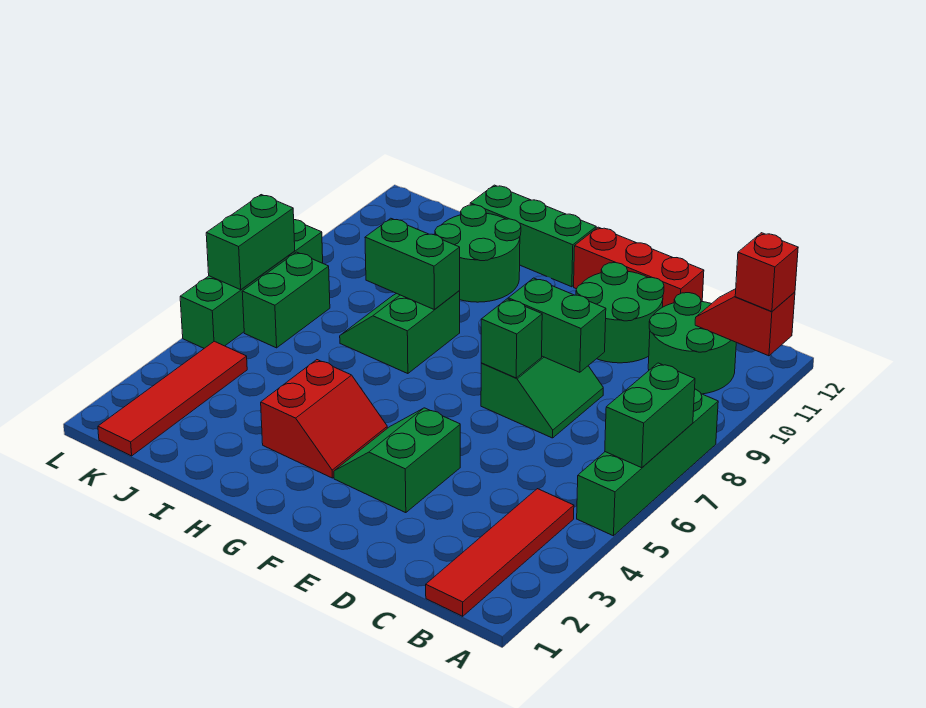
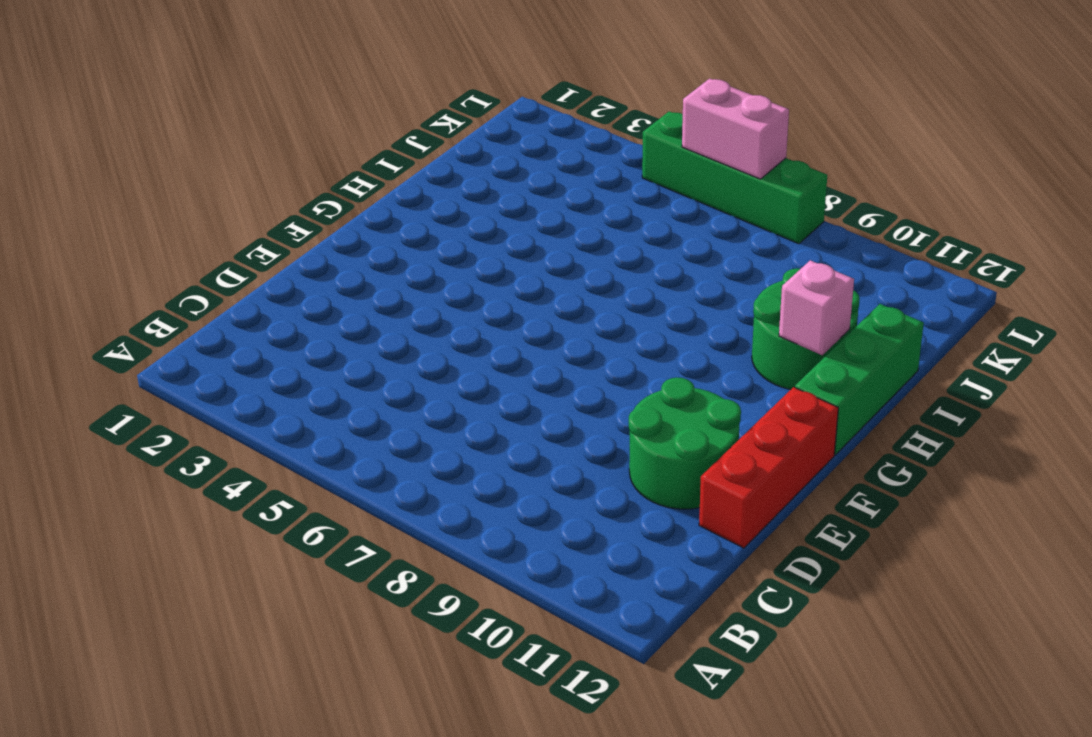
pink 1x1 brick [779,260,854,355] -> none
pink 1x2 brick [682,79,789,179] -> green 1x2 brick [206,195,295,290]
none -> green 1x4 brick [577,389,718,536]
none -> red 1x4 tile [426,489,574,616]
none -> green 2x2 round brick [648,293,736,394]

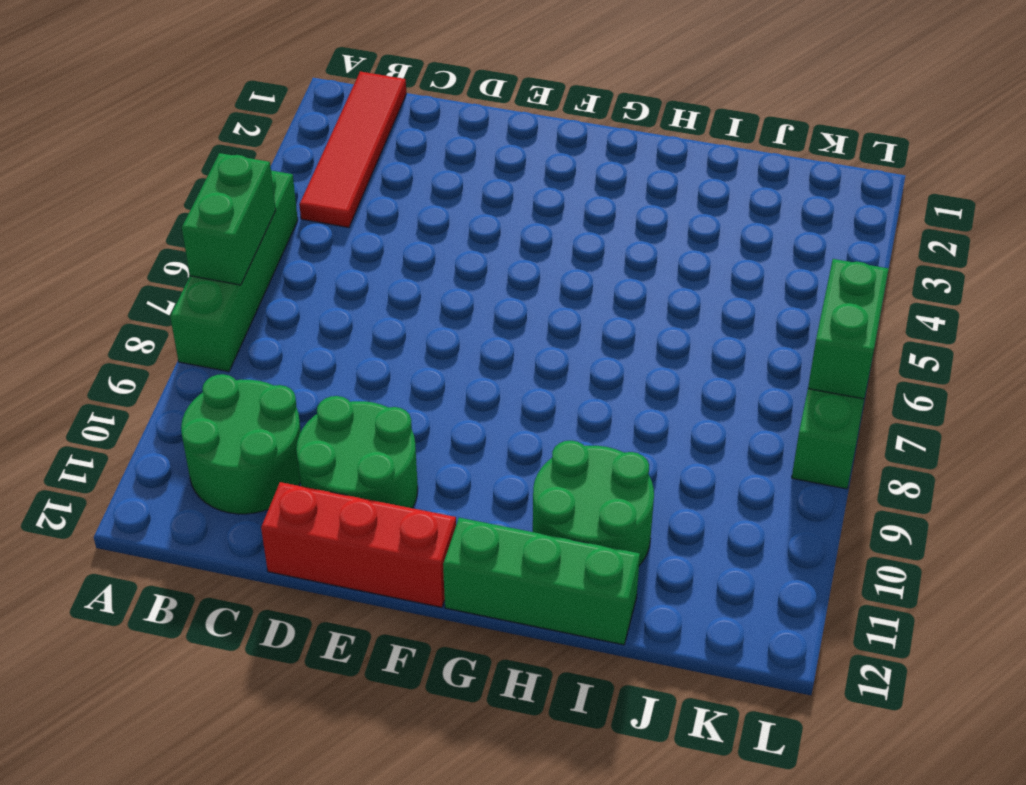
none -> green 2x2 slope [481,356,603,438]
none -> green 2x2 slope [334,408,460,513]
none -> red 2x2 slope [261,360,387,478]

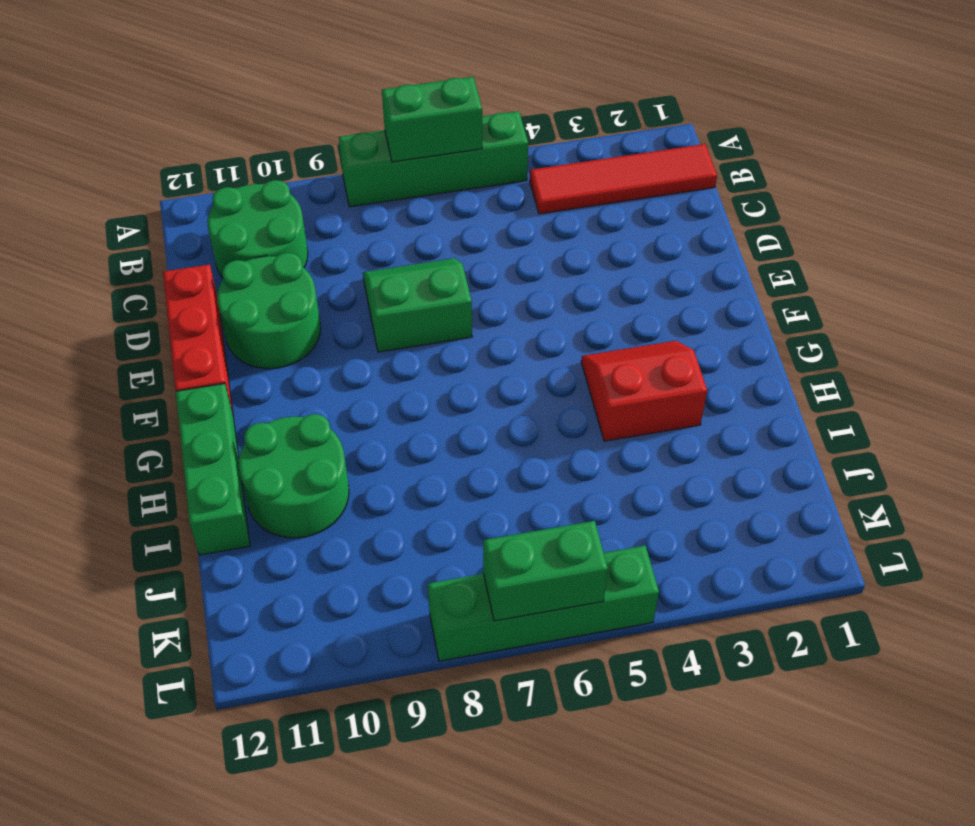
none -> green 2x2 slope [334,408,460,513]
none -> green 2x2 slope [340,291,460,374]
none -> red 1x4 tile [98,341,247,456]

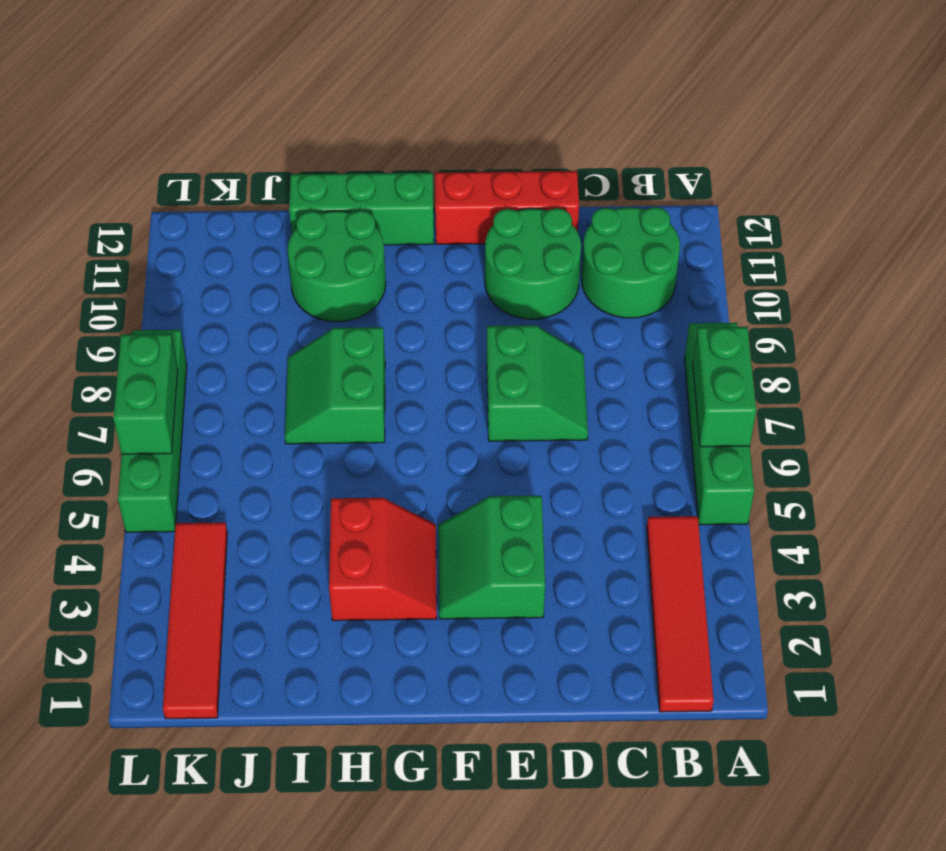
none -> green 1x2 brick [242,252,330,348]
none -> red 1x2 slope [695,289,795,356]
none -> green 1x2 brick [508,278,606,372]

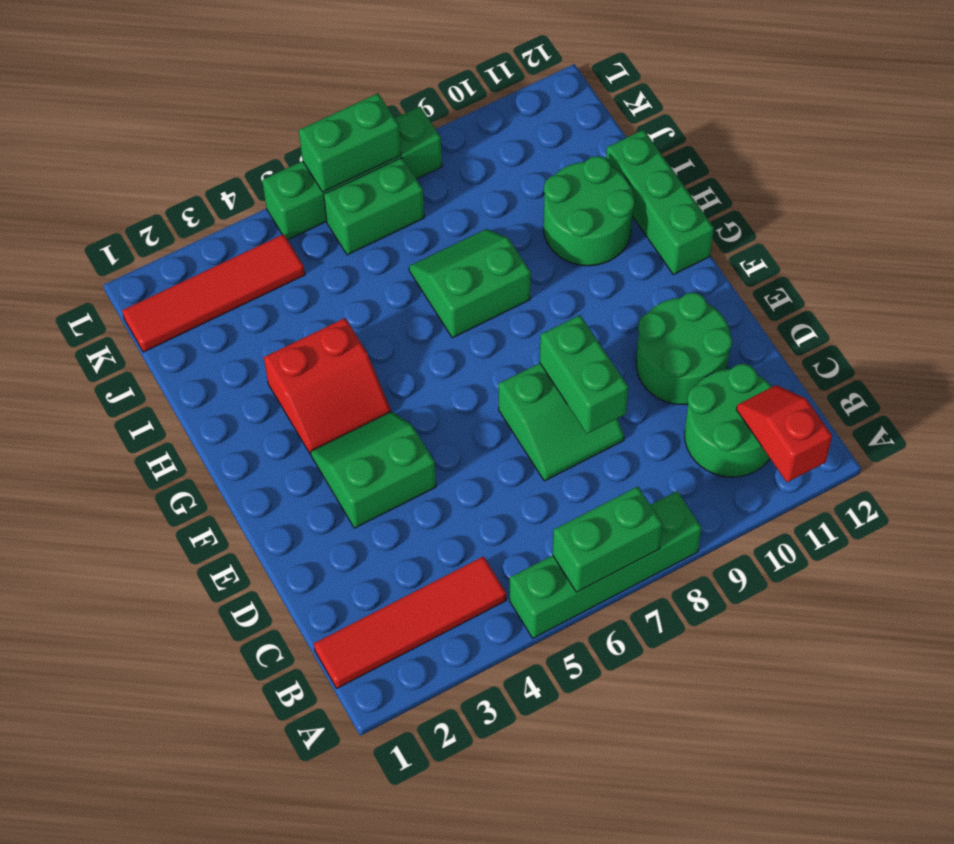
none -> red 1x3 brick [574,227,704,307]
none -> green 1x1 brick [481,299,542,378]
none -> green 1x2 brick [365,218,460,310]

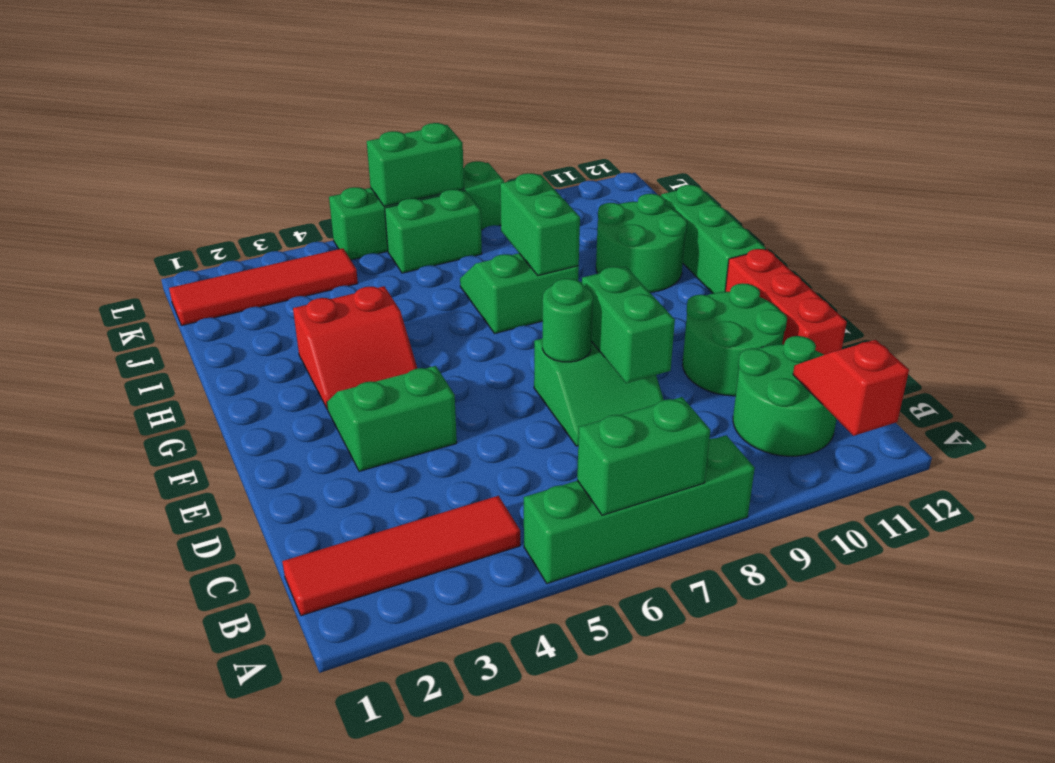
green 1x1 round brick [542,278,593,362] -> green 1x1 brick [481,299,542,378]
none -> red 1x1 brick [735,233,798,312]

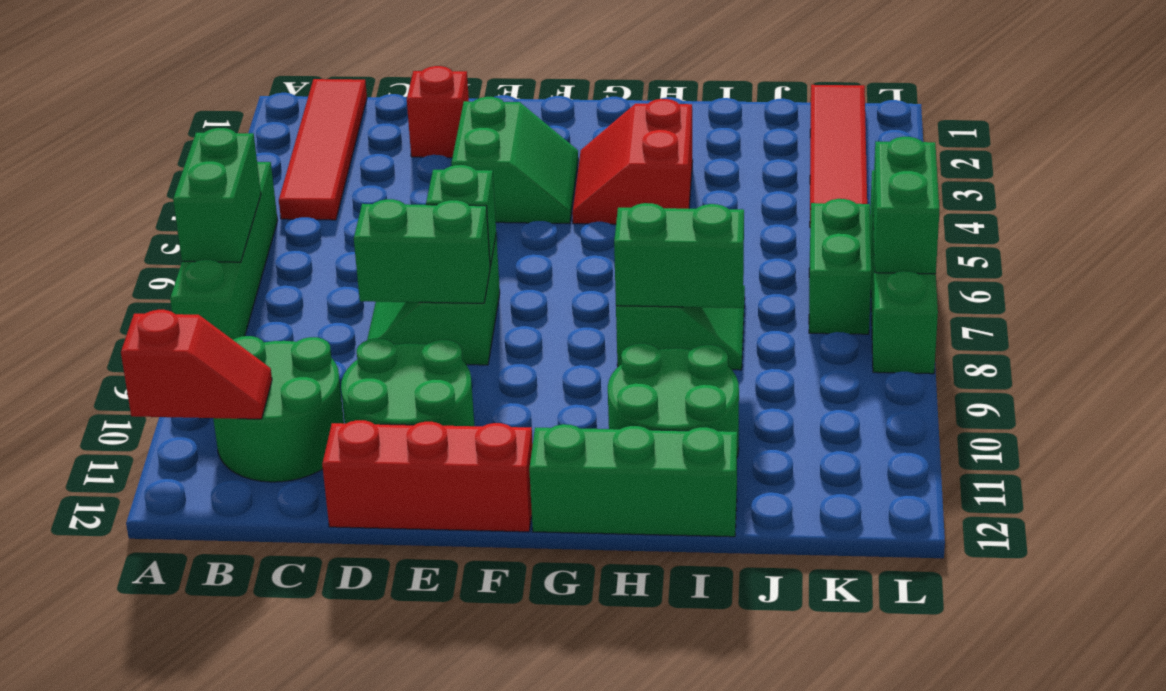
red 1x1 brick [407,66,469,158] -> red 1x1 brick moved to [735,233,798,312]

